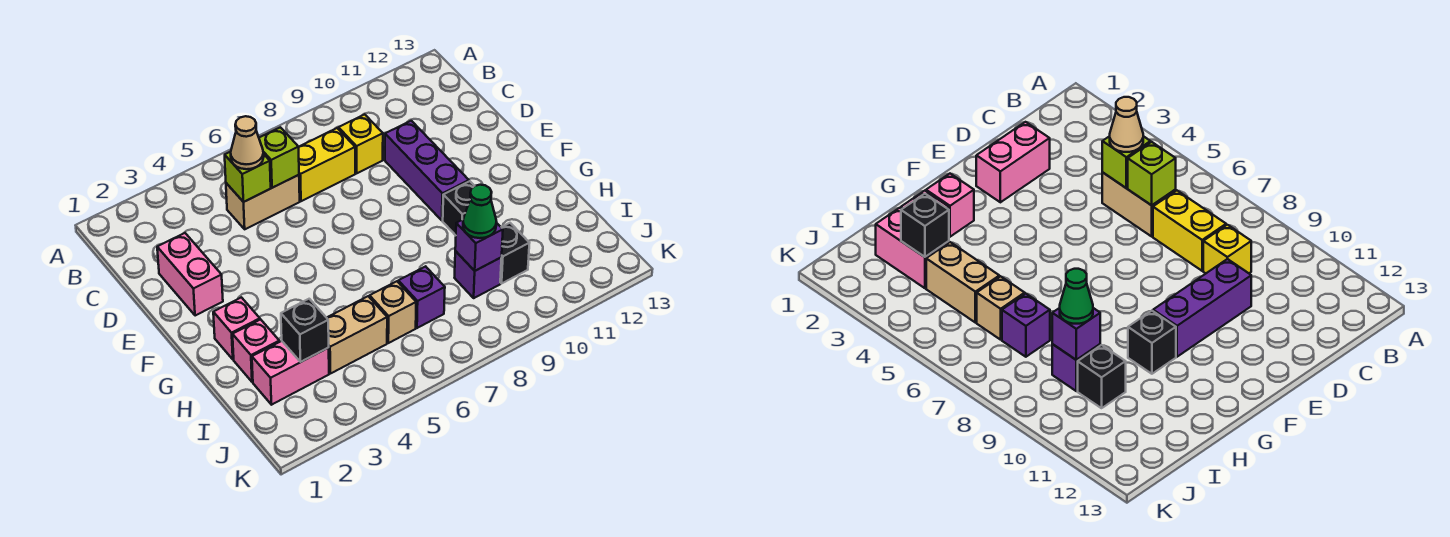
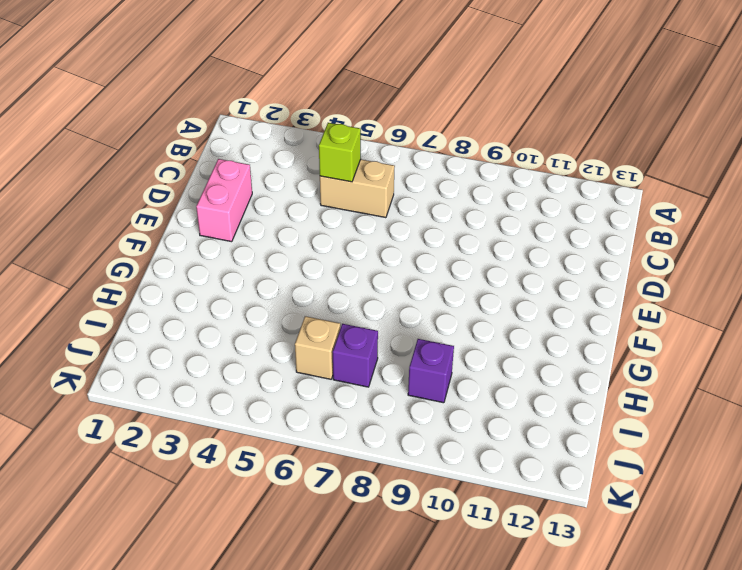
none -> yellow 1x2 brick [299,128,355,201]
none -> yellow 1x1 brick [339,114,383,173]
none -> purple 1x3 brick [385,121,469,220]

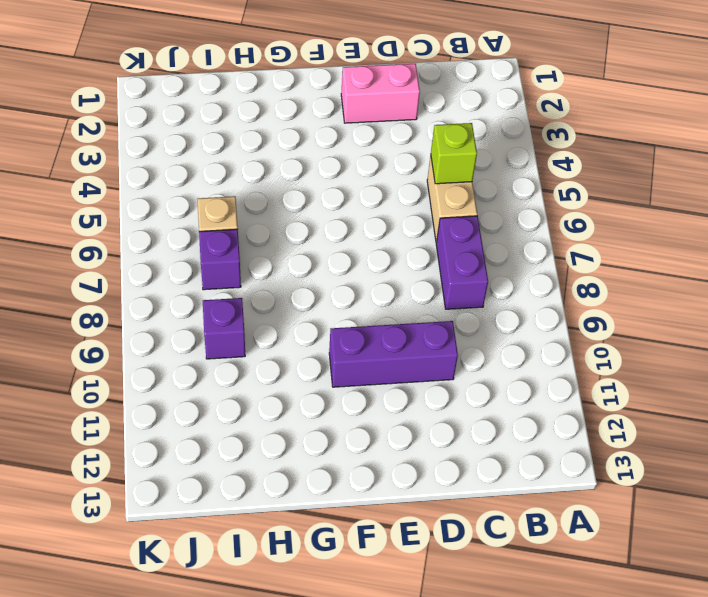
purple 1x2 brick [436,216,488,309] -> yellow 1x2 brick [299,128,355,201]
none -> yellow 1x1 brick [339,114,383,173]
none -> pink 1x1 brick [213,297,260,359]
none -> black 1x1 brick [443,181,474,235]

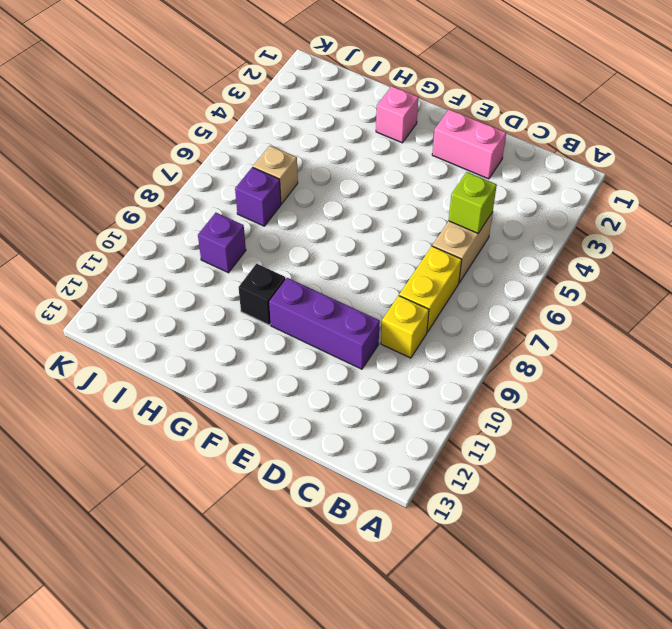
none -> pink 1x1 brick [233,319,279,382]
none -> pink 1x2 brick [252,341,329,405]
none -> tan 1x2 brick [327,296,387,374]

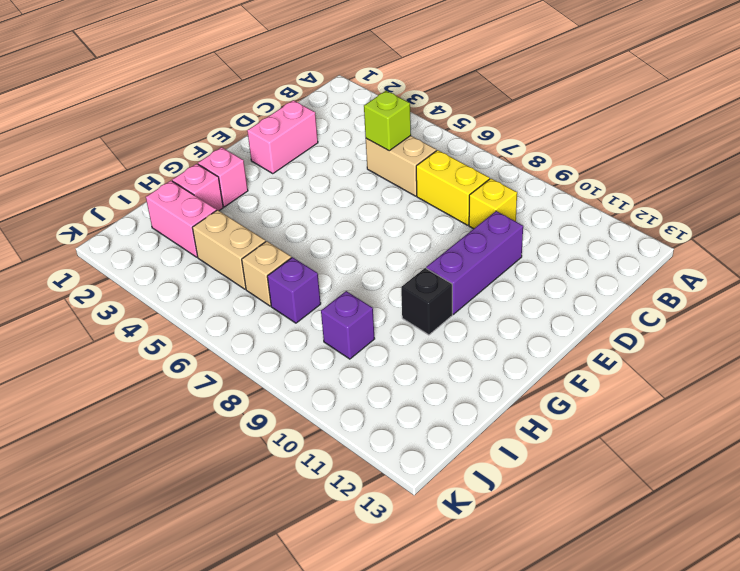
none -> black 1x1 brick [500,223,529,283]
none -> lime 1x1 brick [259,127,299,188]
none -> black 1x1 brick [281,299,329,362]

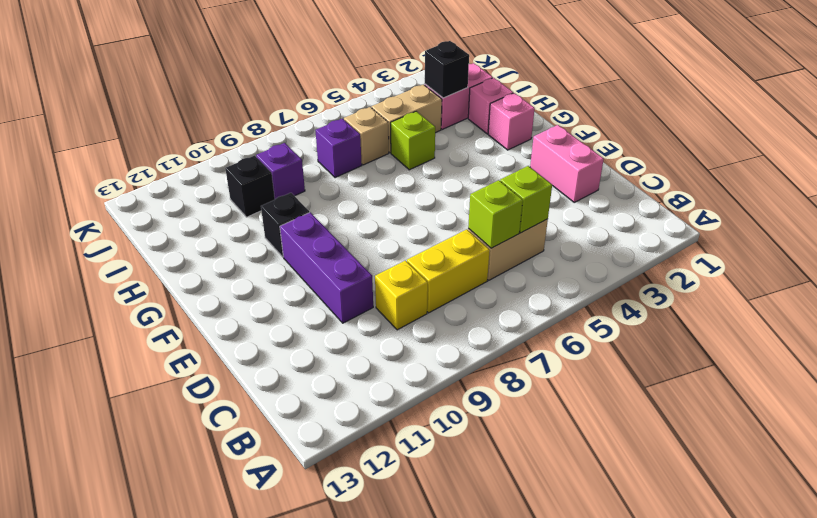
lime 1x1 brick [391,111,435,170] -> none
none -> purple 1x1 brick [455,220,503,271]
none -> tan 1x1 cone [231,116,263,169]
none -> green 1x1 cone [463,185,497,238]

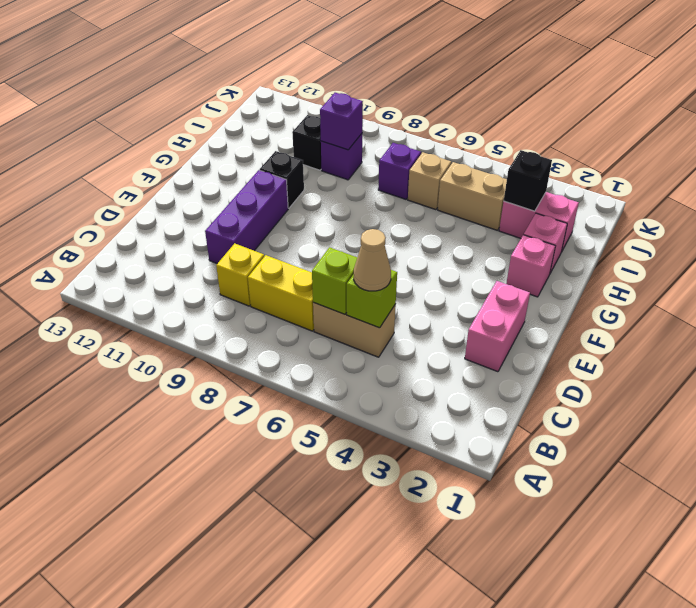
none -> green 1x1 cone [463,185,497,238]

